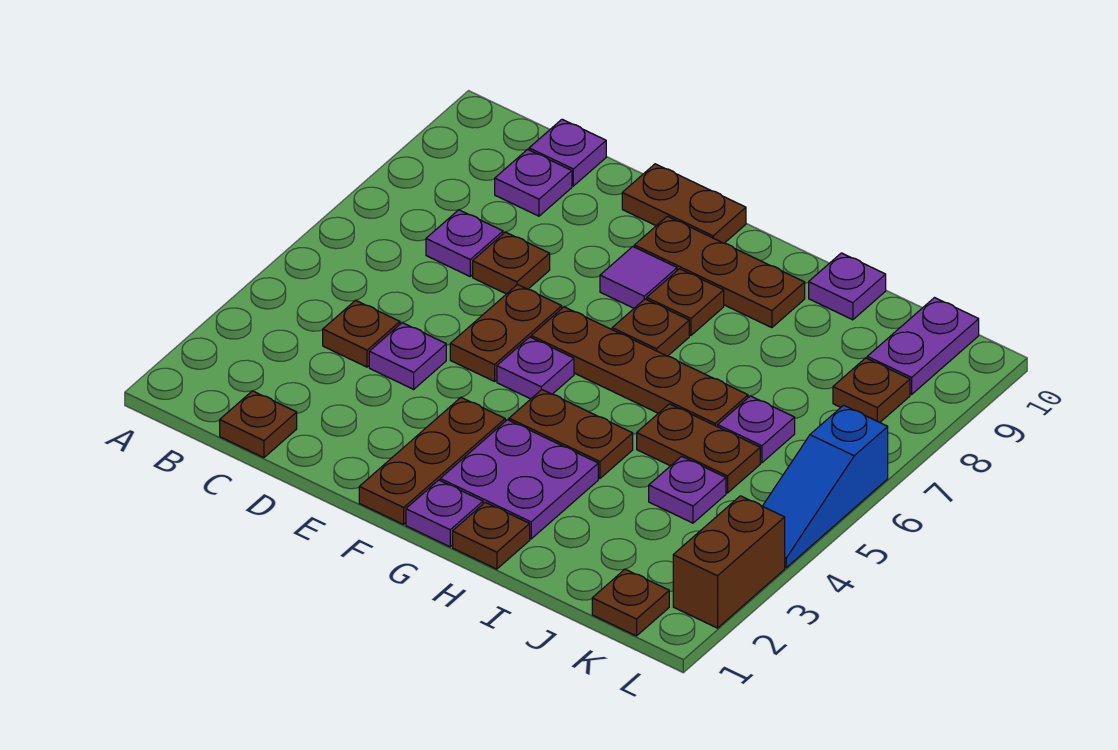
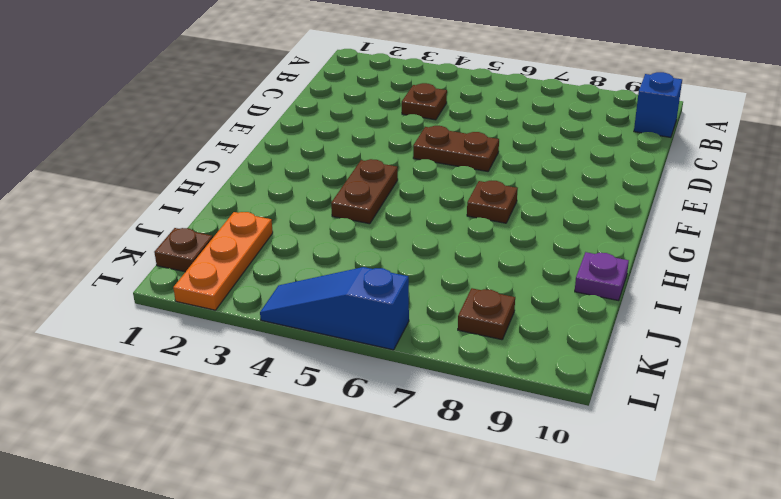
blue 1x1 brick [634,72,682,137] -> none
orange 1x3 plate [173,212,273,310] -> brown 1x2 brick [673,496,785,628]
none -> brown 1x1 plate [220,391,297,458]
none -> purple 1x1 plate [426,210,503,276]
none -> purple 1x1 plate [495,149,572,216]

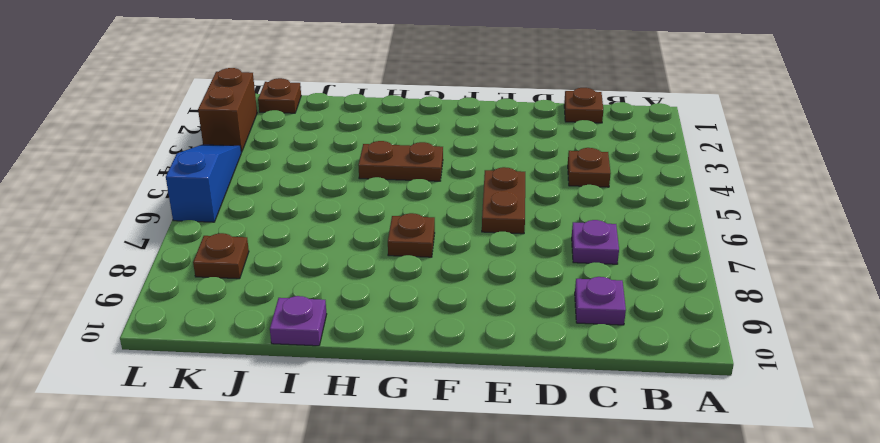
none -> purple 1x1 plate [529,119,606,186]
none -> purple 1x1 plate [369,323,446,389]
none -> brown 1x1 plate [473,232,550,294]

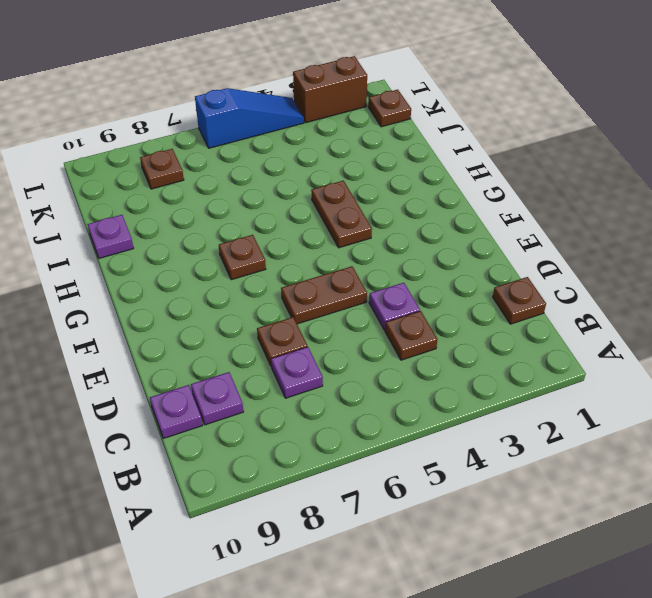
none -> brown 1x2 plate [622,164,746,243]
none -> brown 1x3 plate [359,398,505,524]
none -> purple 1x1 plate [497,337,574,399]

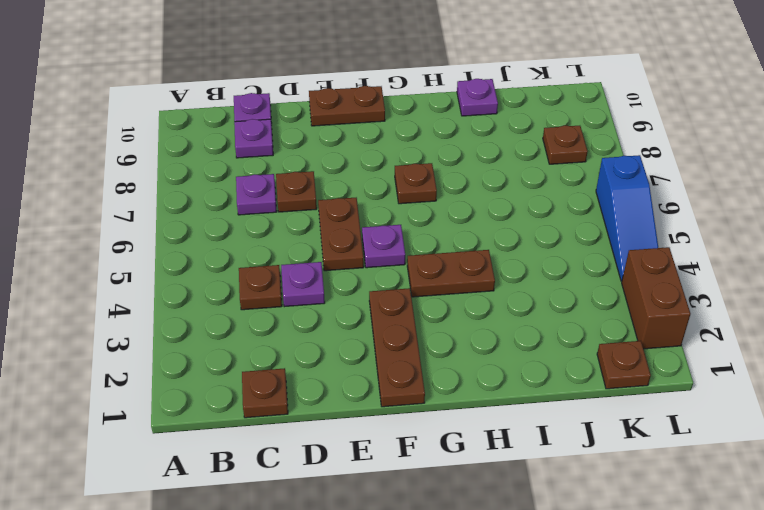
none -> brown 1x4 plate [531,307,748,427]
none -> purple 1x1 tile [600,247,677,308]
none -> brown 1x3 plate [634,216,805,328]

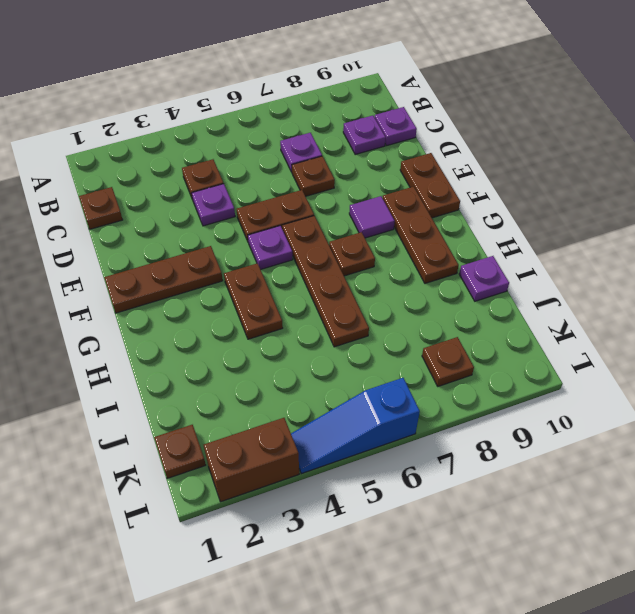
none -> purple 1x1 plate [406,480,483,547]
none -> purple 2x2 plate [440,420,598,539]
none -> brown 1x1 plate [647,269,724,336]

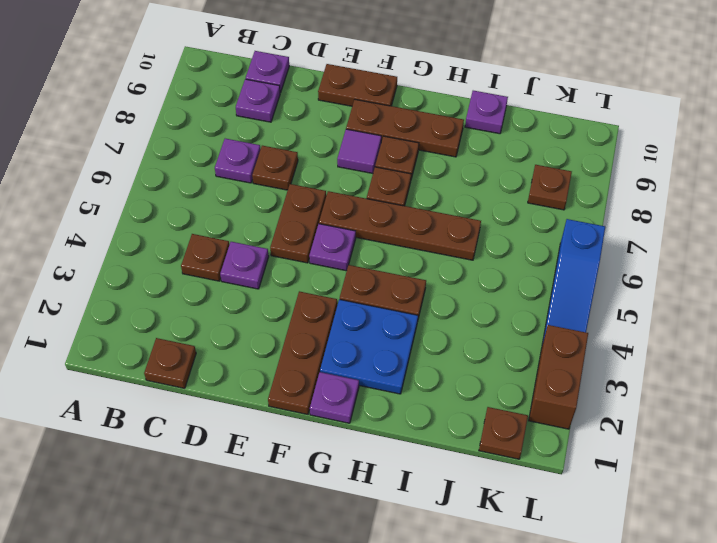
blue 2x2 plate [320,299,418,394] -> purple 2x2 plate [440,420,598,539]
none -> brown 1x1 plate [453,502,530,569]
none -> brown 1x2 plate [637,404,760,493]
none -> purple 1x1 plate [649,456,726,523]

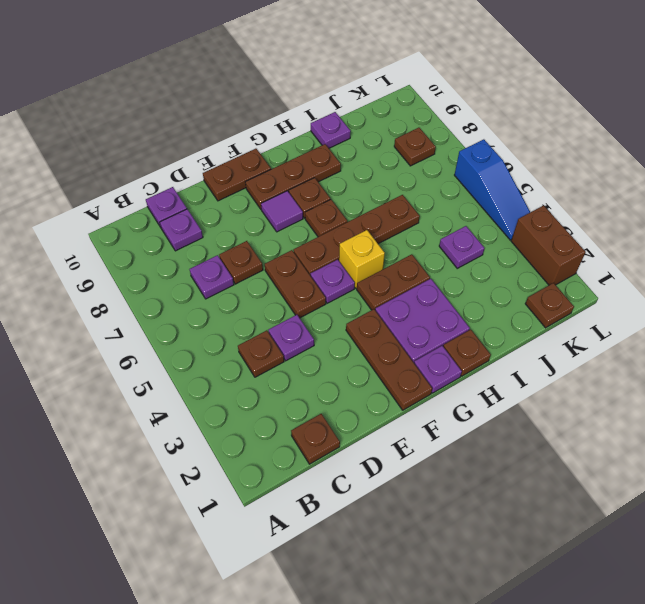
yellow 1x1 brick [339,230,385,288] -> none
none -> brown 1x2 plate [637,404,760,493]
none -> purple 1x1 plate [718,396,795,463]
none -> purple 1x2 plate [867,298,979,394]

